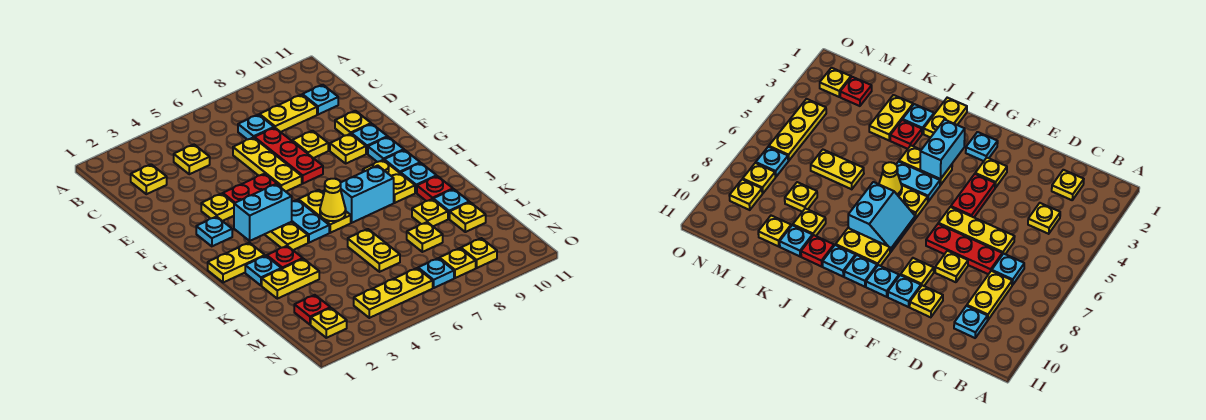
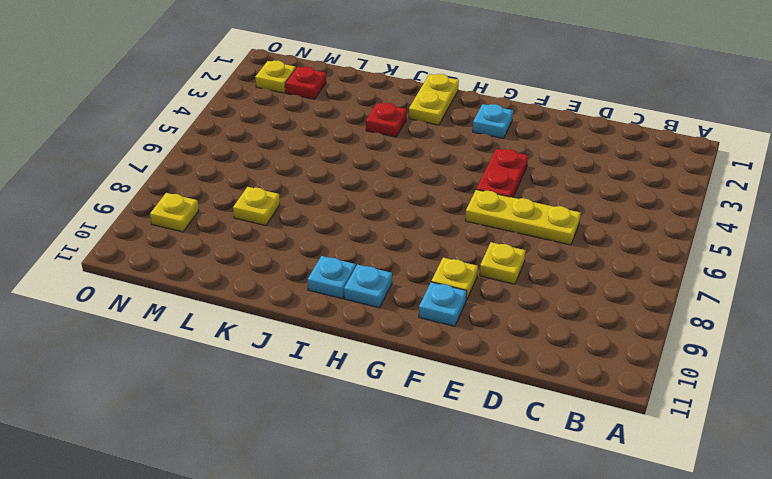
none -> yellow 1x1 plate [131,164,167,194]
none -> yellow 1x1 plate [174,145,210,174]
none -> cyan 1x1 plate [238,115,274,140]
none -> yellow 1x2 plate [260,95,317,132]

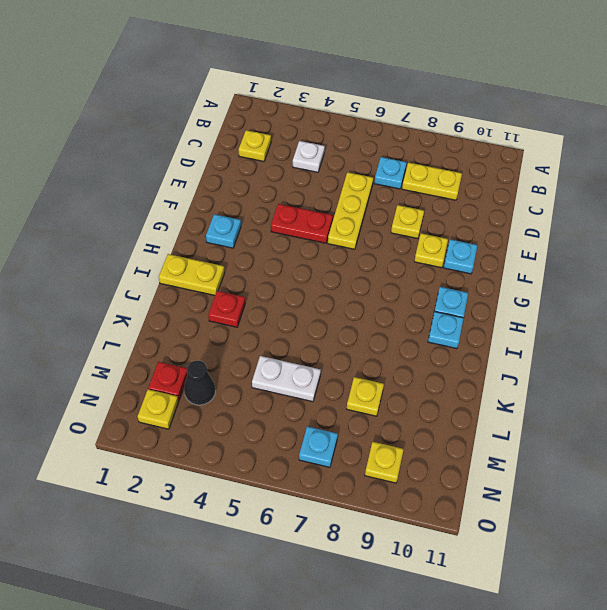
white 1x1 plate [293,141,325,172] -> yellow 1x1 plate [174,145,210,174]
white 1x2 plate [252,356,321,402] -> yellow 1x2 plate [348,229,400,272]
black 1x1 cone [184,361,215,405] -> none
none -> cyan 1x1 plate [302,85,338,115]
none -> red 1x3 plate [254,128,323,183]
none -> yellow 1x1 plate [335,111,371,136]
none -> yellow 1x1 plate [201,194,234,221]

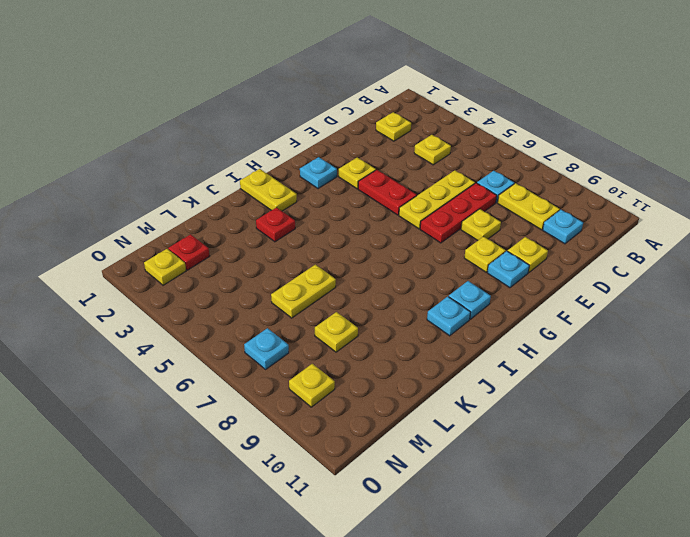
none -> cyan 1x1 plate [368,137,404,162]
none -> yellow 1x2 plate [265,222,308,250]
none -> cyan 1x2 plate [292,200,329,243]
none -> yellow 1x2 plate [298,190,351,233]

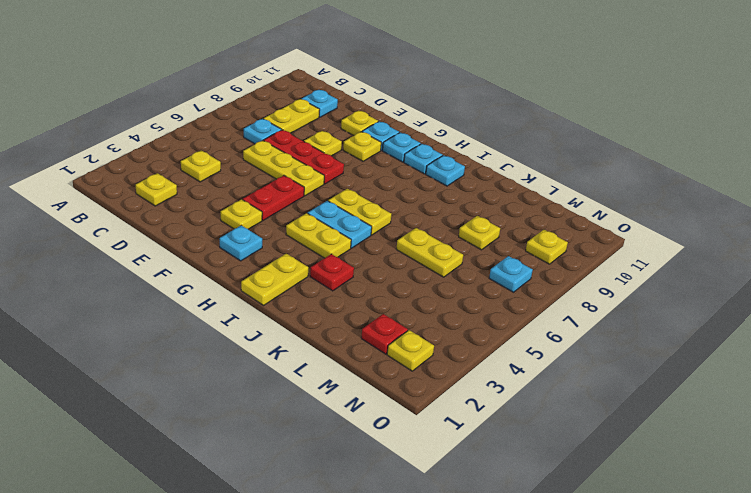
none -> cyan 2x2 slope [322,165,394,223]
none -> yellow 1x2 plate [363,160,415,203]
none -> cyan 1x1 plate [245,256,281,286]
none -> red 1x1 plate [417,176,453,201]

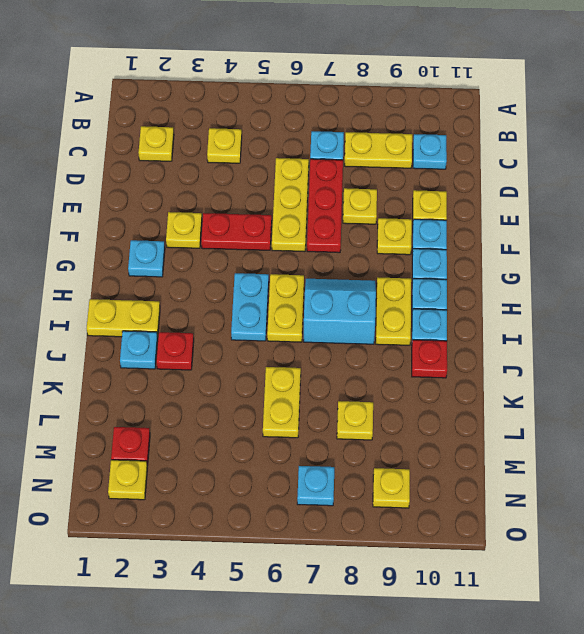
none -> yellow 1x2 plate [265,222,308,250]
none -> yellow 1x2 plate [262,259,319,299]
none -> yellow 1x1 plate [412,199,448,226]
none -> cyan 1x1 plate [433,189,469,219]

